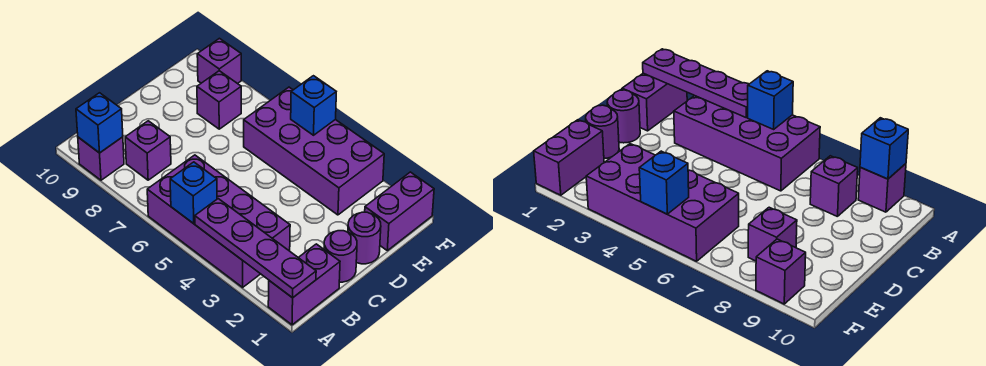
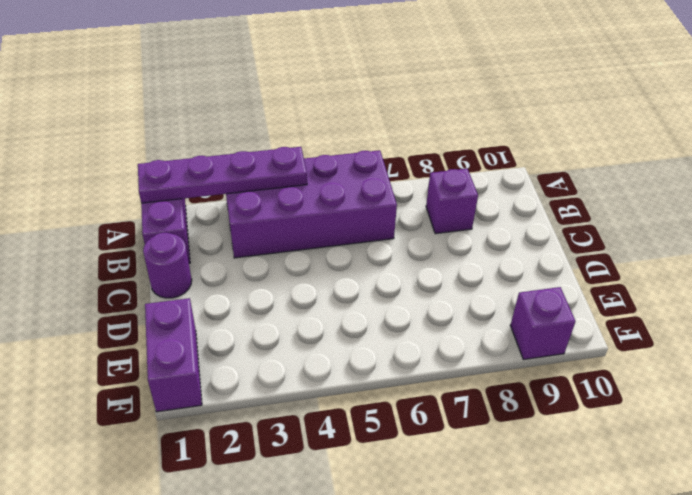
none -> purple 1x1 brick [78,137,124,180]
none -> purple 1x1 round brick [348,212,381,264]
none -> purple 2x4 brick [244,87,384,215]

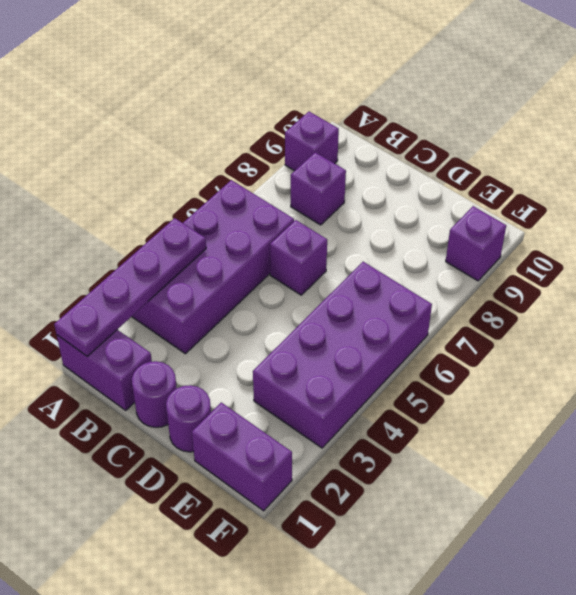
purple 1x1 brick [270,220,327,295] -> purple 1x1 brick moved to [197,71,241,129]
none -> blue 1x1 brick [170,162,217,224]
none -> blue 1x1 brick [76,93,123,153]
none -> blue 1x1 brick [291,76,336,135]

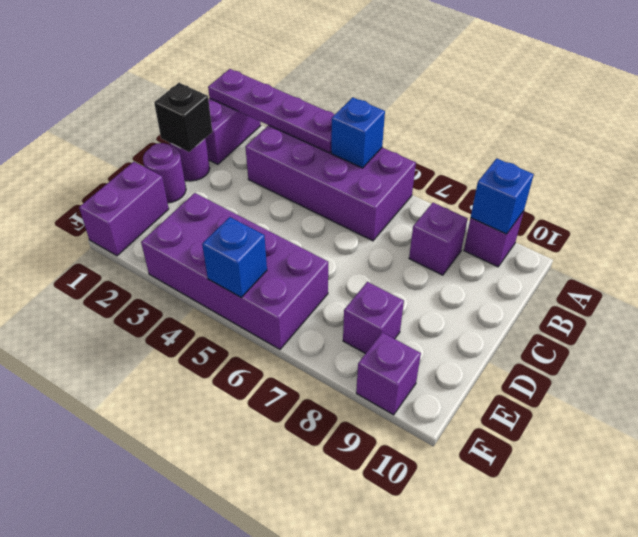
black 1x1 brick [154,83,212,152] -> none

